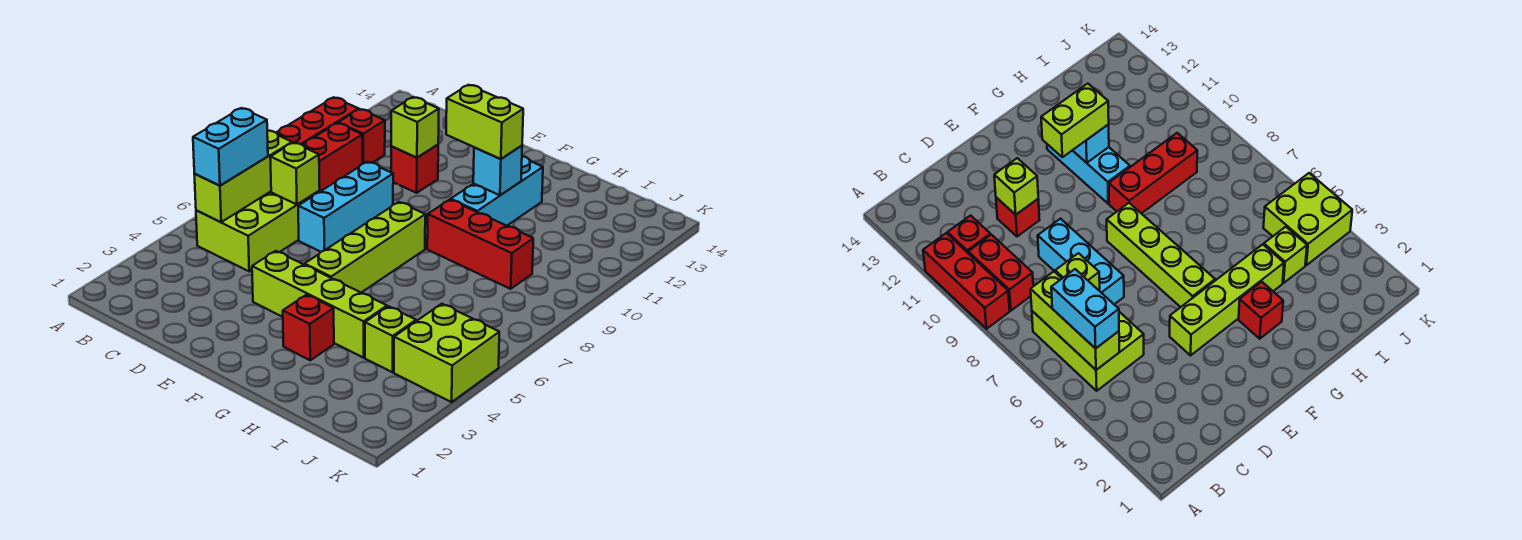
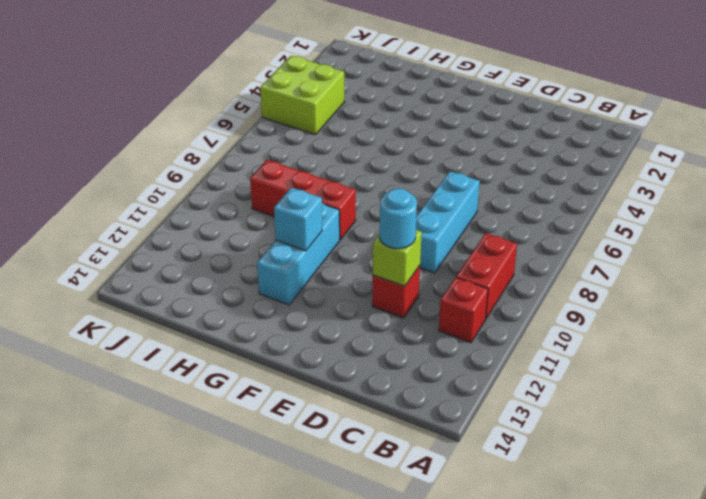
cyan 1x1 round brick [380,188,417,249] -> none
none -> red 1x3 brick [276,97,359,144]
none -> lime 2x3 brick [196,191,320,271]
none -> lime 1x4 brick [252,251,387,358]

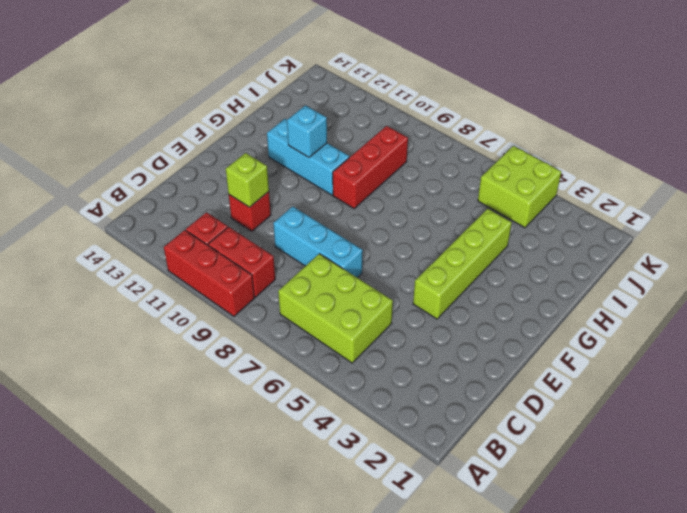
none -> lime 1x4 brick [305,202,425,293]
none -> red 1x1 brick [283,295,334,360]
none -> lime 1x1 brick [365,306,416,372]

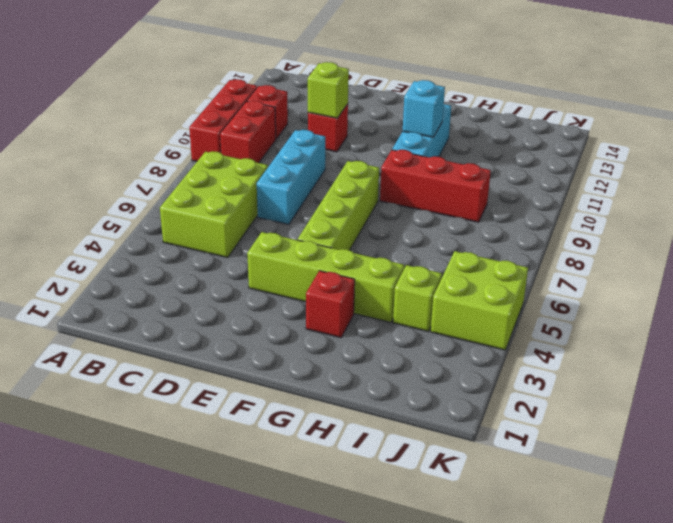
none -> lime 1x3 brick [194,130,292,222]
none -> lime 1x1 brick [270,142,320,204]
none -> cyan 1x2 brick [193,108,268,186]

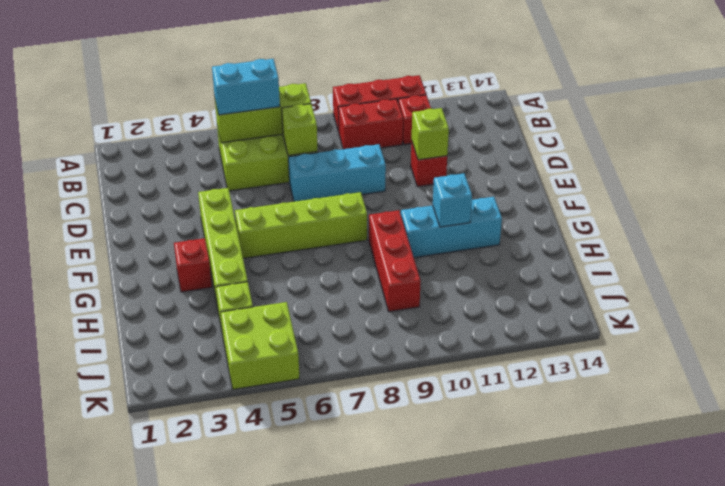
none -> lime 1x2 brick [446,85,523,159]

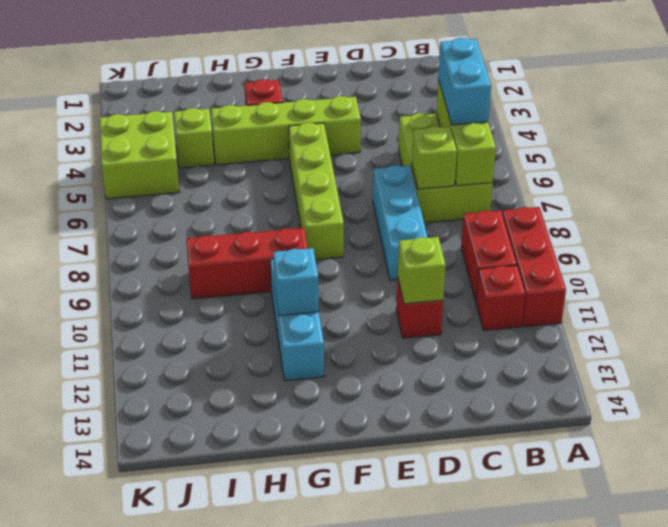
none -> lime 1x2 brick [446,85,523,159]

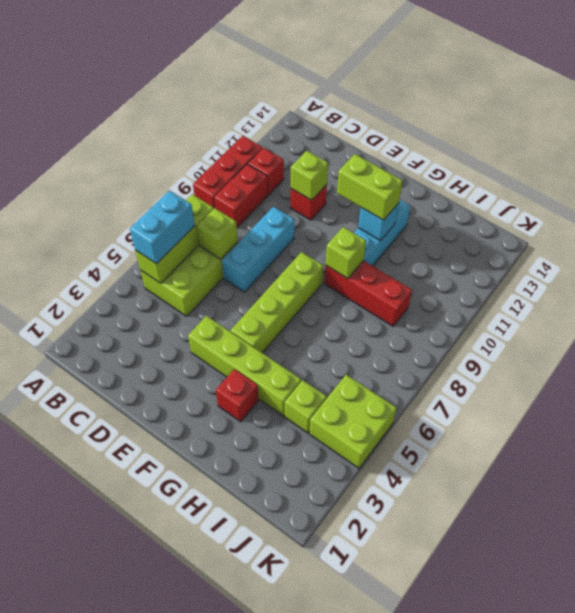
lime 1x1 brick [325,227,366,279] -> none

